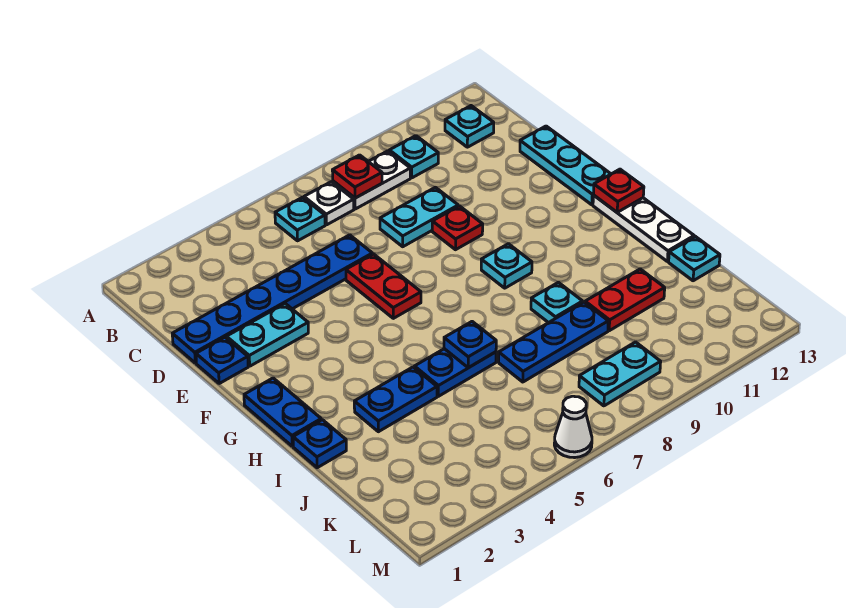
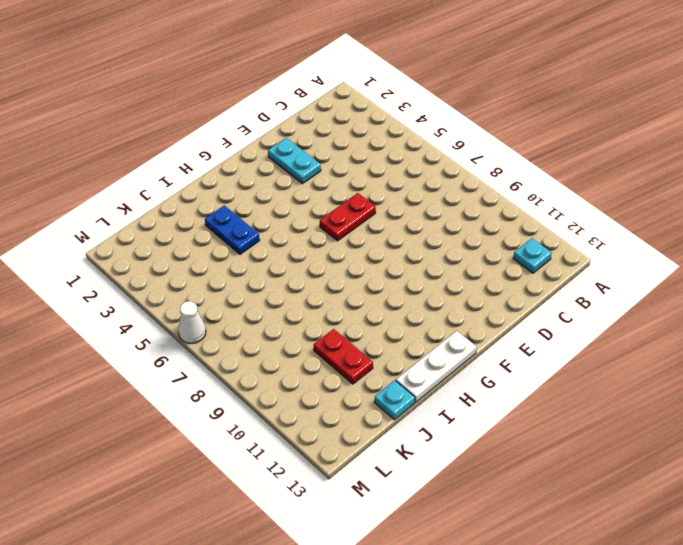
none -> cyan 1x1 plate [275,197,325,241]
none -> white 1x1 plate [304,182,354,225]
none -> white 1x2 plate [333,151,410,209]

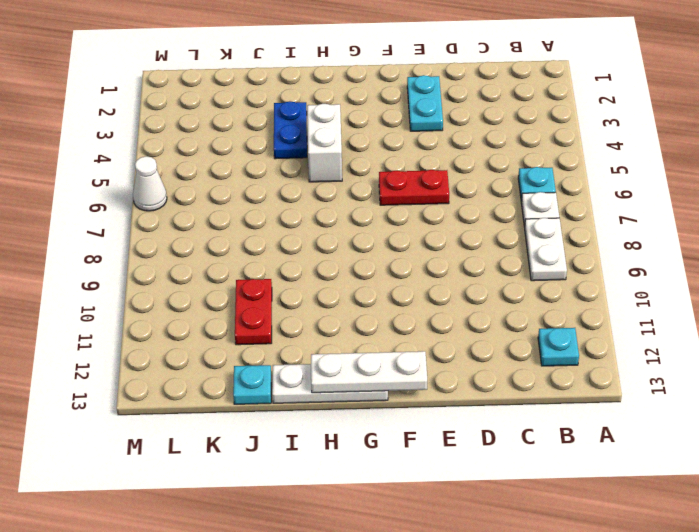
white 1x3 plate [311,351,427,393] -> red 1x1 plate [593,169,644,212]
white 1x2 brick [307,104,342,182] -> none
none -> cyan 1x1 plate [389,136,438,178]
none -> blue 1x6 plate [172,235,372,363]
none -> cyan 1x2 plate [380,187,458,247]

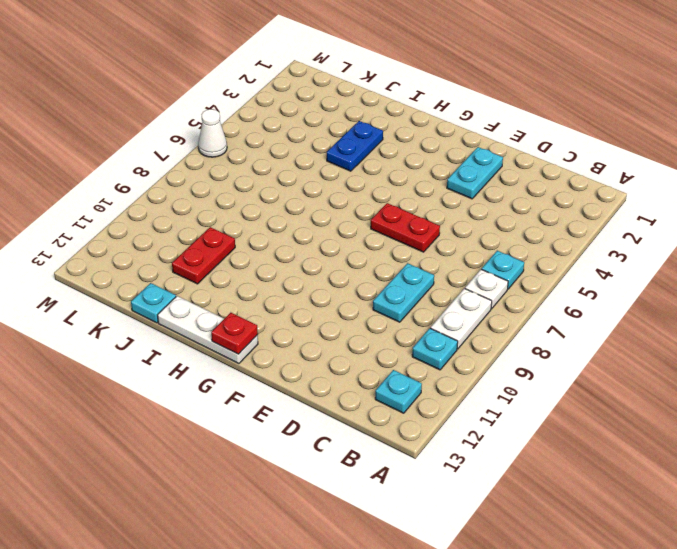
none -> blue 1x6 plate [172,235,372,363]
none -> cyan 1x3 plate [520,126,610,205]
none -> blue 1x1 plate [196,337,248,384]

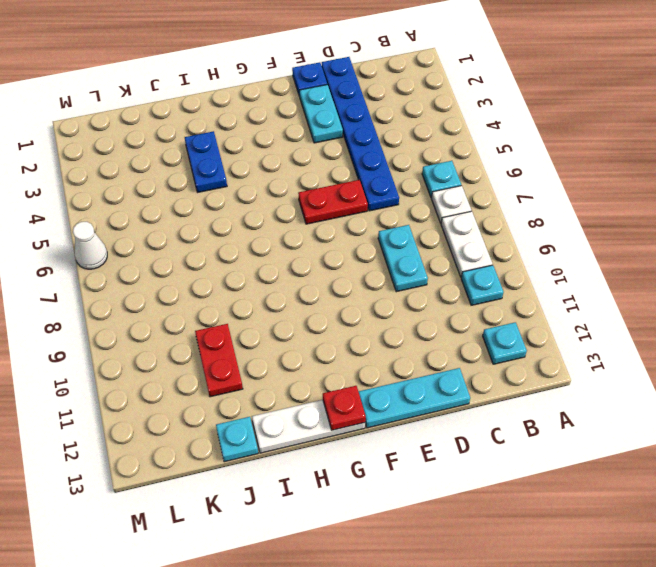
none -> red 1x1 plate [432,206,483,250]
none -> blue 1x2 plate [244,378,321,446]
none -> cyan 1x1 plate [481,244,532,288]

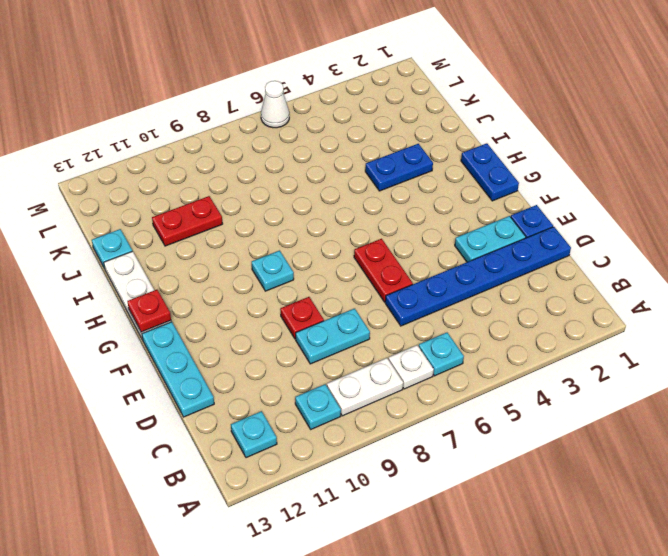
none -> blue 1x1 plate [293,420,346,468]
none -> blue 1x2 plate [414,349,496,396]
none -> cyan 1x1 plate [531,282,583,323]

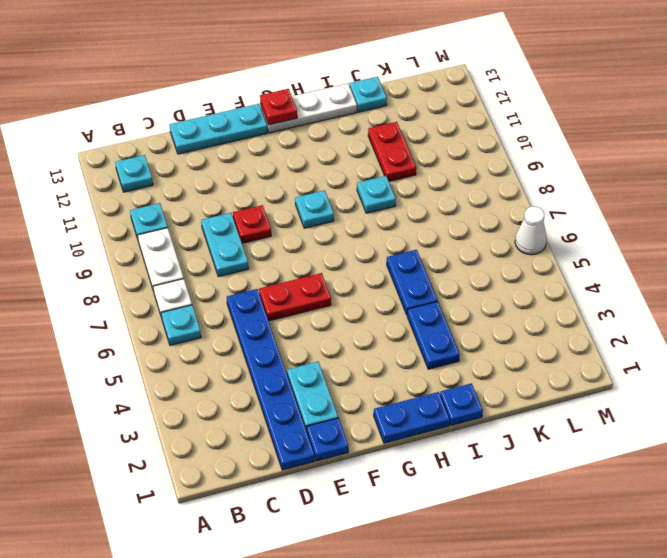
none -> blue 1x3 plate [499,302,608,382]
none -> cyan 1x2 plate [579,342,661,406]
none -> red 1x1 plate [332,155,382,198]

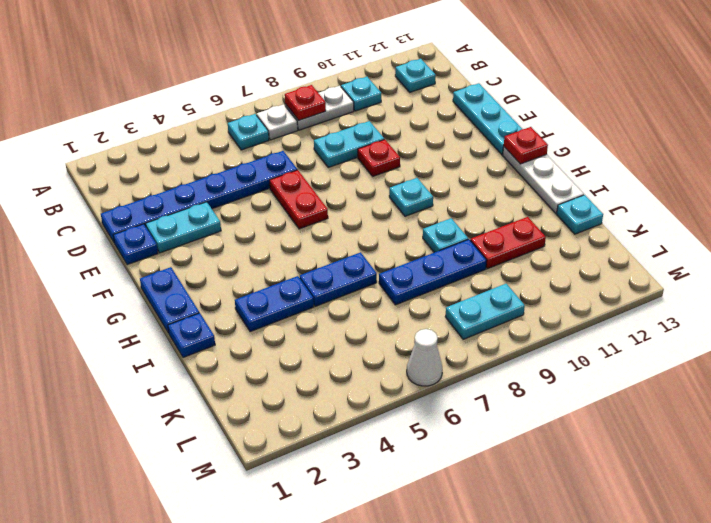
none -> blue 1x1 plate [444,322,496,368]

